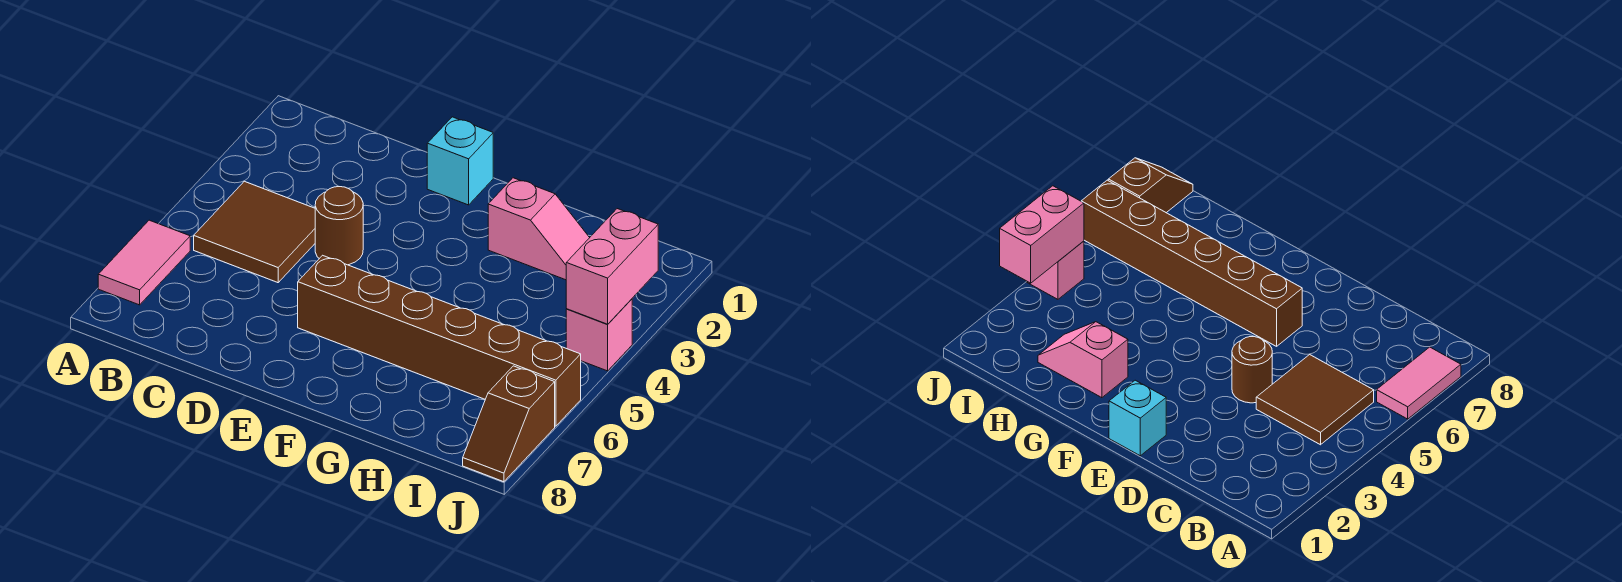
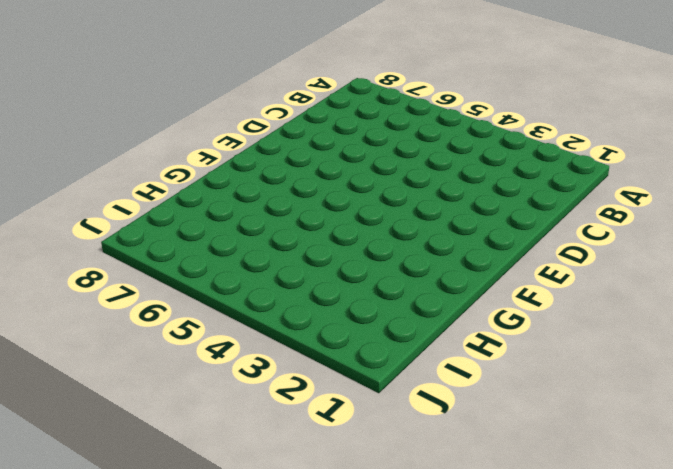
none -> pink 1x2 tile [98,220,190,305]
none -> brown 2x2 tile [194,181,315,283]

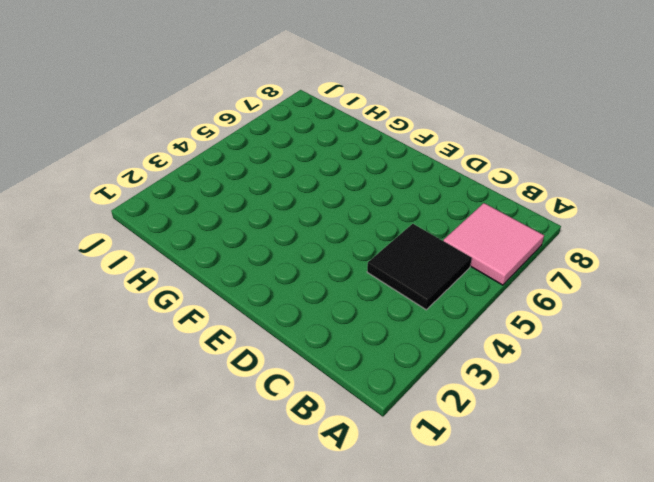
pink 2x2 tile [443,203,544,285] -> pink 1x2 tile [98,220,190,305]
black 2x2 tile [367,224,472,310] -> brown 2x2 tile [194,181,315,283]
none -> brown 1x1 round brick [315,187,363,265]
none -> cyan 1x1 brick [427,117,493,205]

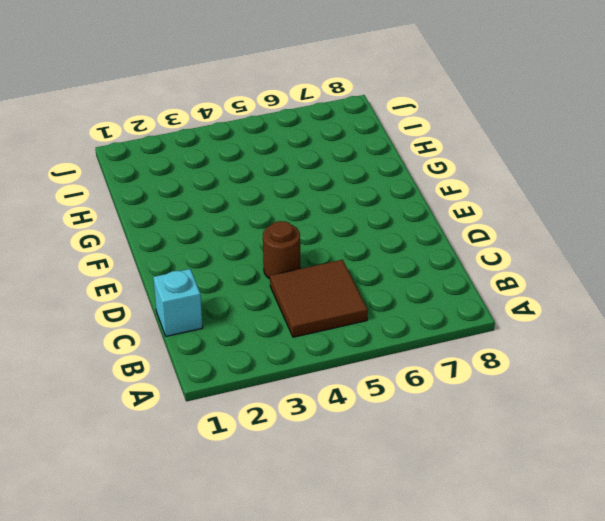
cyan 1x1 brick [153,269,203,336] -> cyan 1x1 brick moved to [427,117,493,205]
none -> pink 1x2 tile [98,220,190,305]
none -> brown 1x6 brick [298,255,581,426]

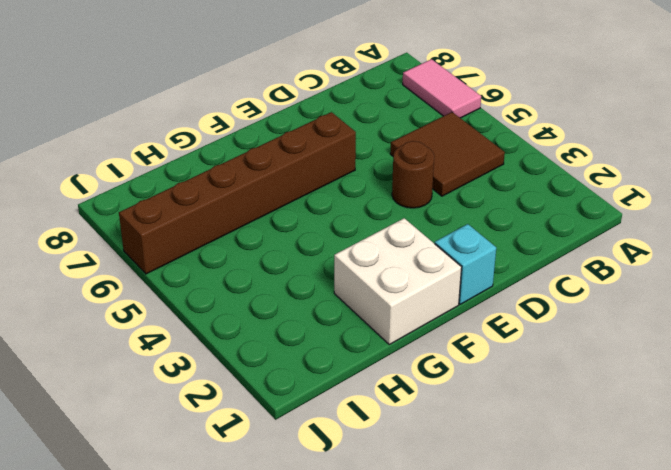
white 2x2 brick [334,218,461,344] -> pink 1x2 slope [488,178,590,280]
none -> pink 1x1 brick [566,299,632,371]
none -> brown 1x2 slope [463,366,555,482]

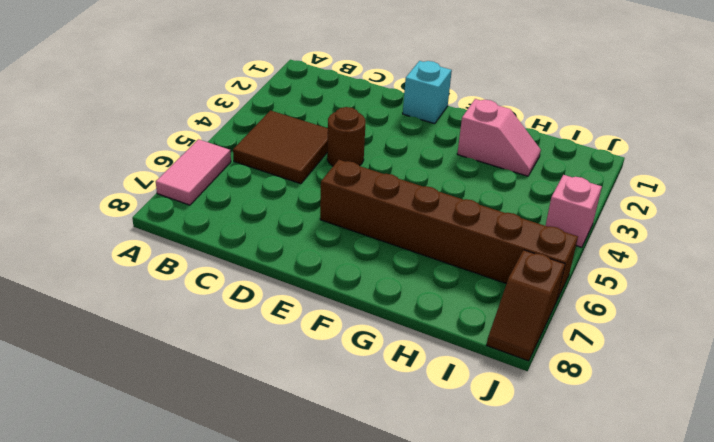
none -> pink 1x2 brick [566,209,658,324]

